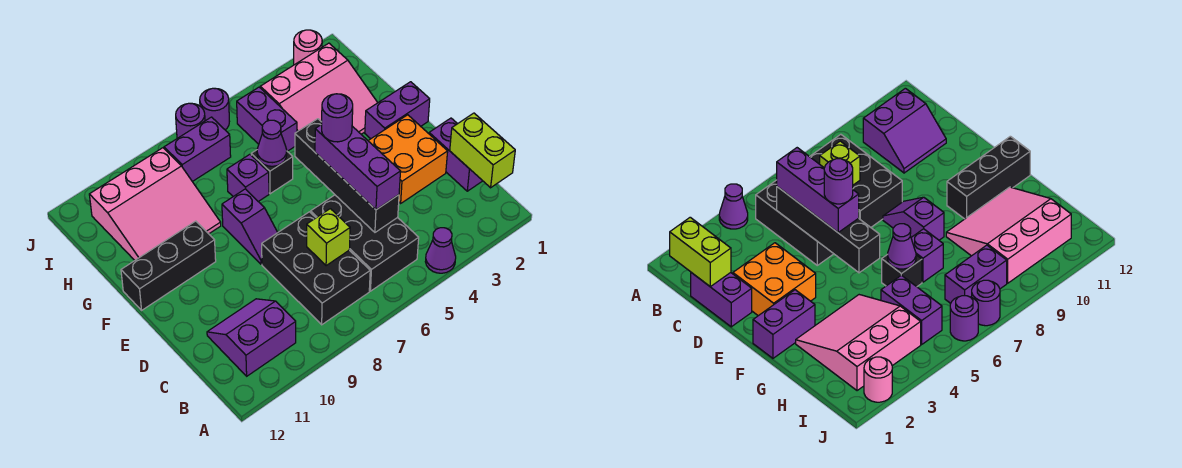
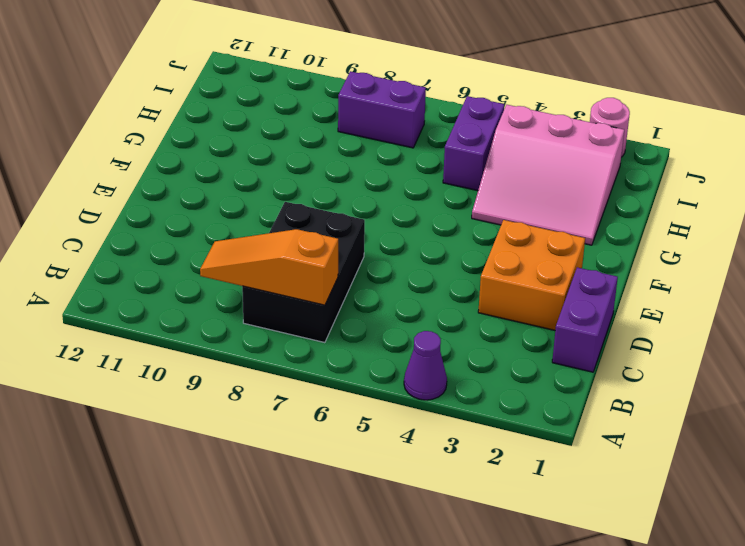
orange 1x3 slope [200,229,338,305] -> none
none -> black 2x3 brick [311,195,419,291]
none -> purple 2x2 slope [207,299,296,376]
none -> purple 1x2 slope [222,189,278,264]

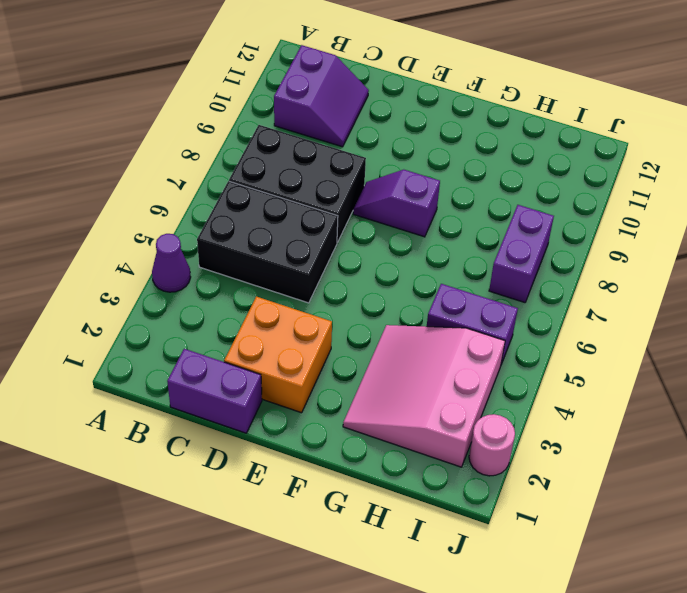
none -> purple 1x2 brick [365,82,430,139]
none -> black 1x3 brick [121,221,216,310]
none -> black 1x1 brick [251,150,293,194]

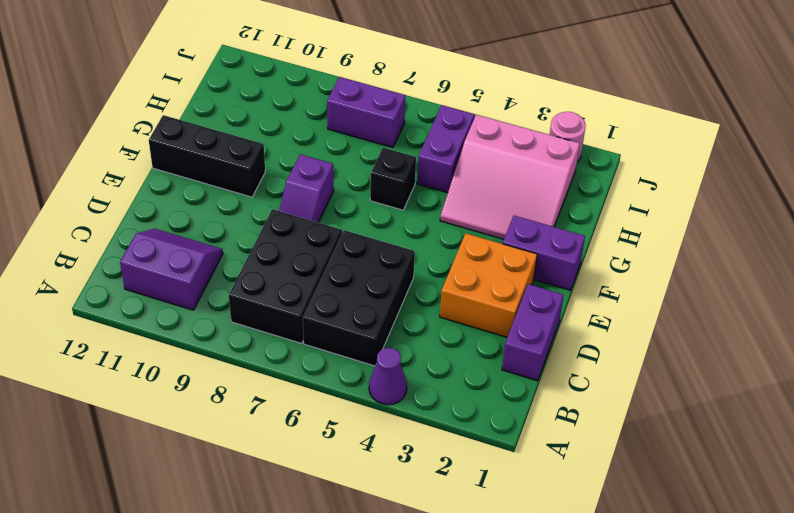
none -> purple 1x1 brick [227,154,269,202]
none -> pink 3x3 slope [89,148,221,260]
none -> purple 1x1 round brick [200,88,229,130]

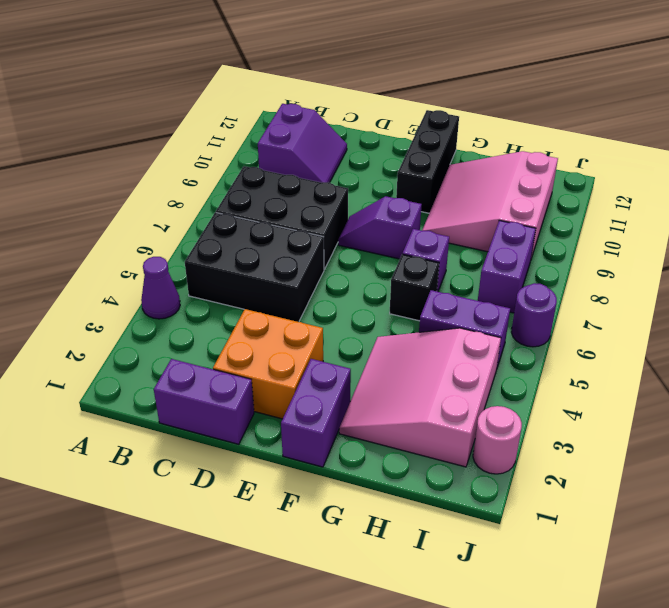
none -> purple 1x1 round brick [176,103,205,138]
none -> lime 1x2 brick [450,113,515,188]
none -> black 1x4 brick [295,119,399,232]

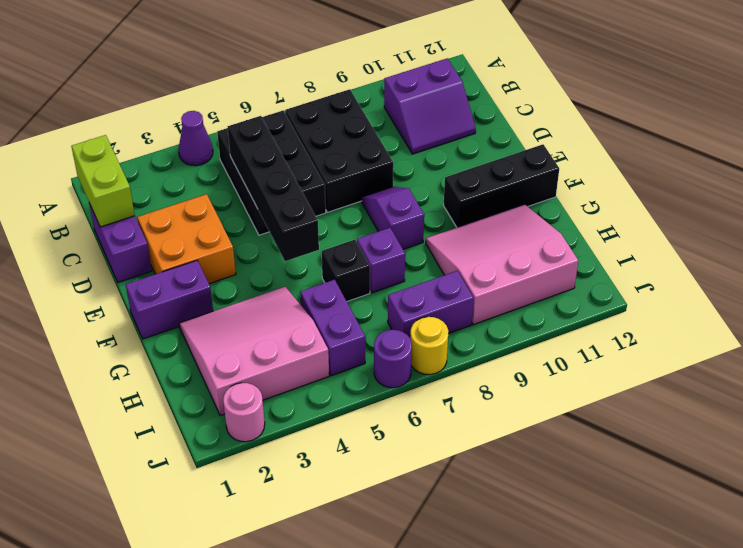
yellow 1x1 round brick [410,317,448,375] -> purple 1x1 round brick [176,103,205,138]
none -> lime 1x1 brick [307,209,350,266]
none -> purple 1x1 cone [257,120,287,166]
none -> purple 1x3 brick [315,125,401,210]

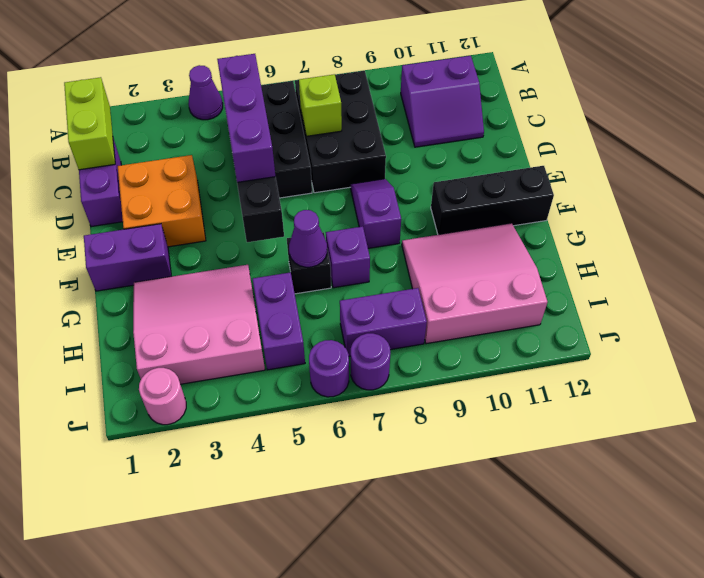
none -> purple 1x1 round brick [322,94,353,142]

